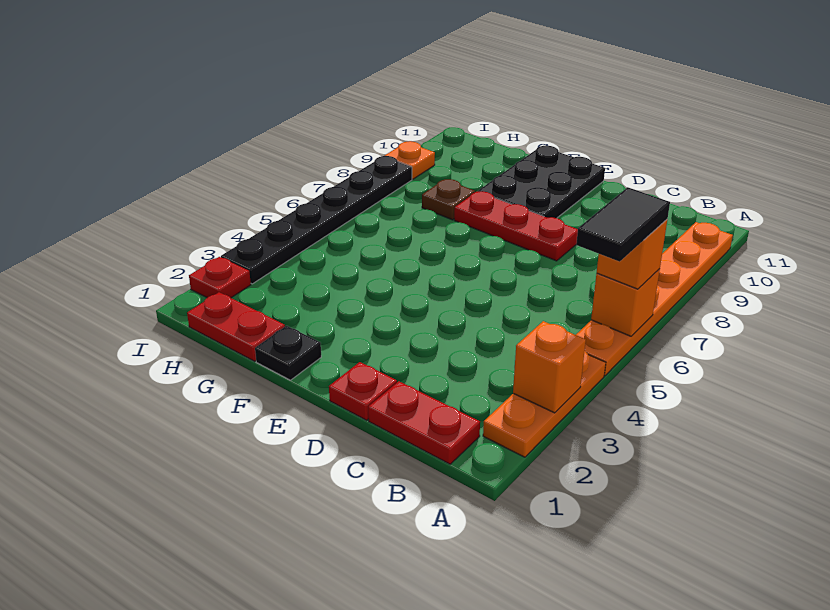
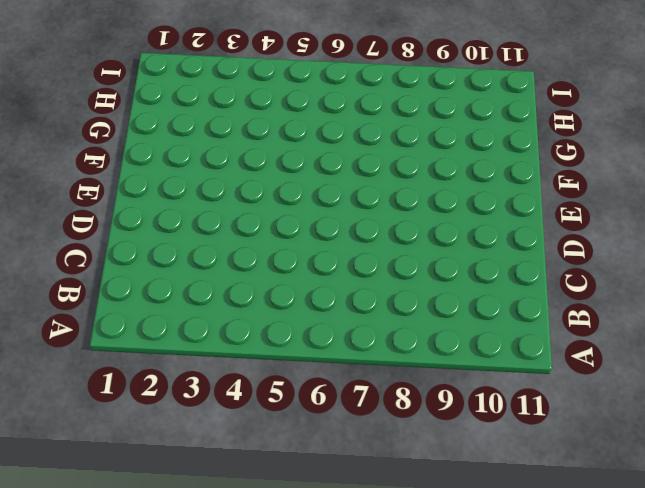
none -> orange 1x3 plate [483,351,606,457]
none -> orange 1x6 plate [576,222,733,376]
none -> red 1x2 plate [368,381,480,464]

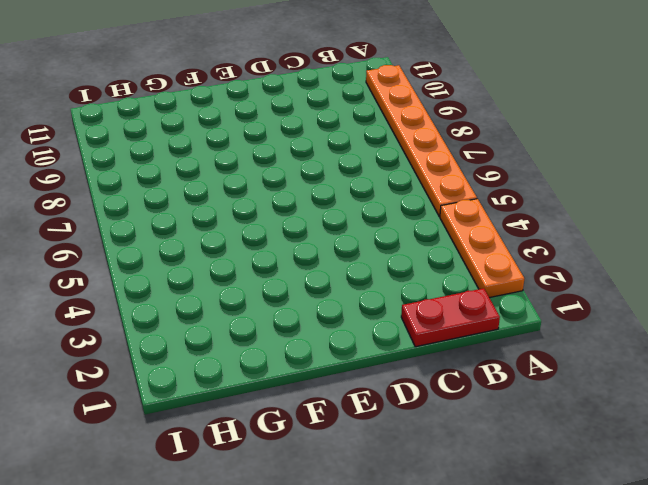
none -> red 1x1 plate [329,362,397,420]
none -> red 1x3 plate [454,192,578,261]
none -> black 2x3 plate [478,146,605,218]

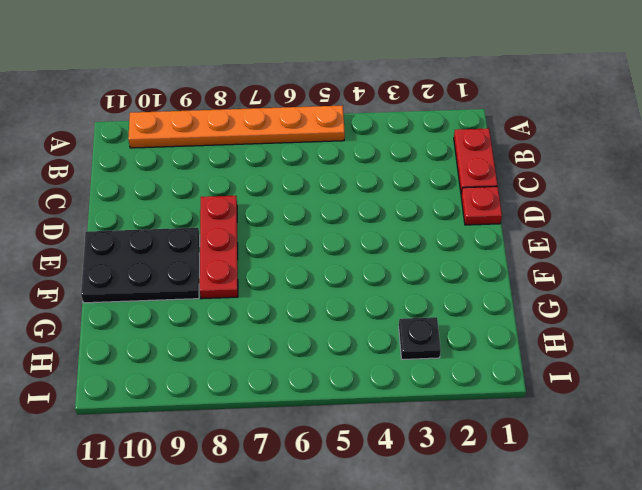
black 1x1 plate [399,317,441,359] -> black 1x1 plate moved to [255,326,321,380]
none -> orange 1x3 plate [483,351,606,457]
none -> red 1x2 plate [187,292,285,361]
none -> brown 1x1 plate [422,179,475,220]

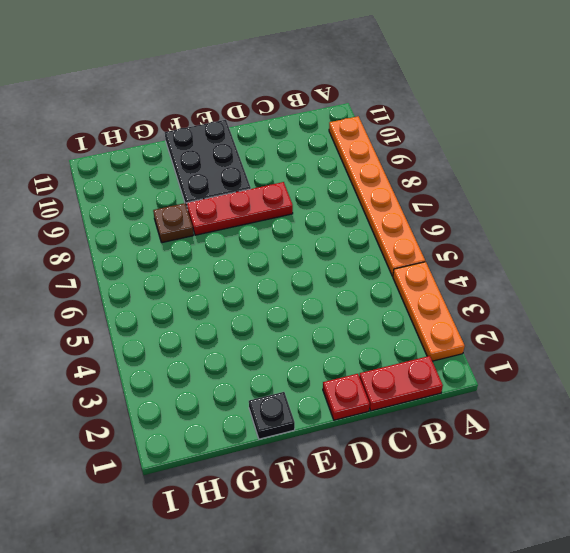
none -> red 1x2 plate [187,292,285,361]
none -> red 1x1 plate [189,257,251,298]
none -> black 1x6 plate [221,156,412,284]

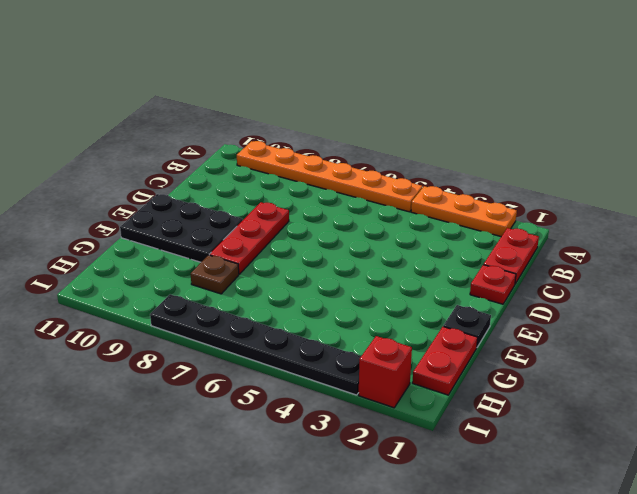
red 1x1 brick [359,336,412,408] -> red 1x1 plate [189,257,251,298]
none -> orange 1x1 plate [385,141,435,179]
none -> orange 1x1 brick [513,321,586,413]
none -> orange 1x1 brick [591,269,660,336]

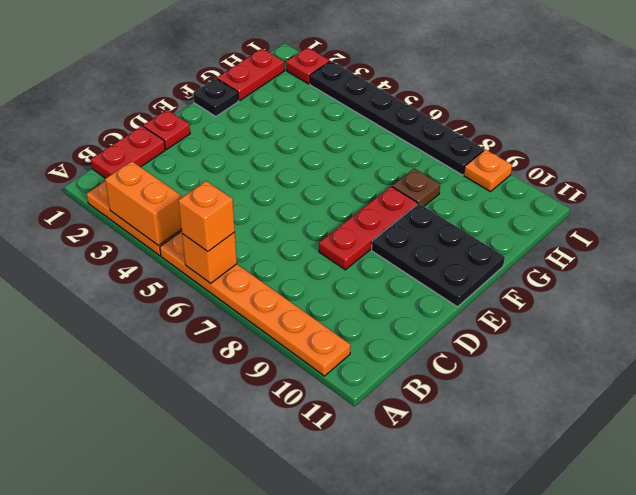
orange 1x2 brick [105,161,182,246] -> orange 1x1 brick [513,321,586,413]
none -> black 1x2 tile [576,187,670,262]

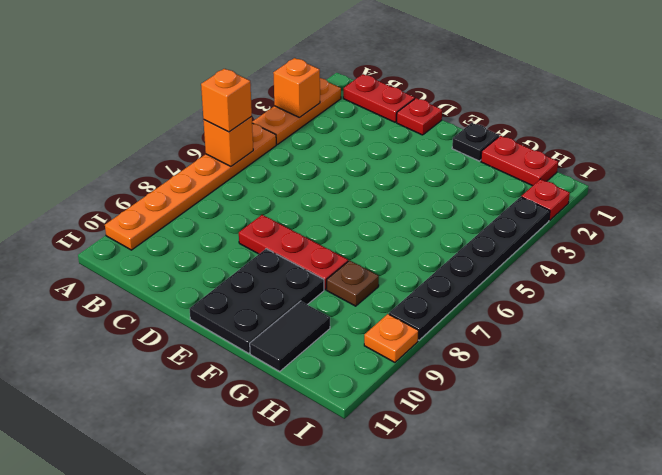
black 1x2 tile [250,301,330,371] -> black 1x2 tile moved to [576,187,670,262]

